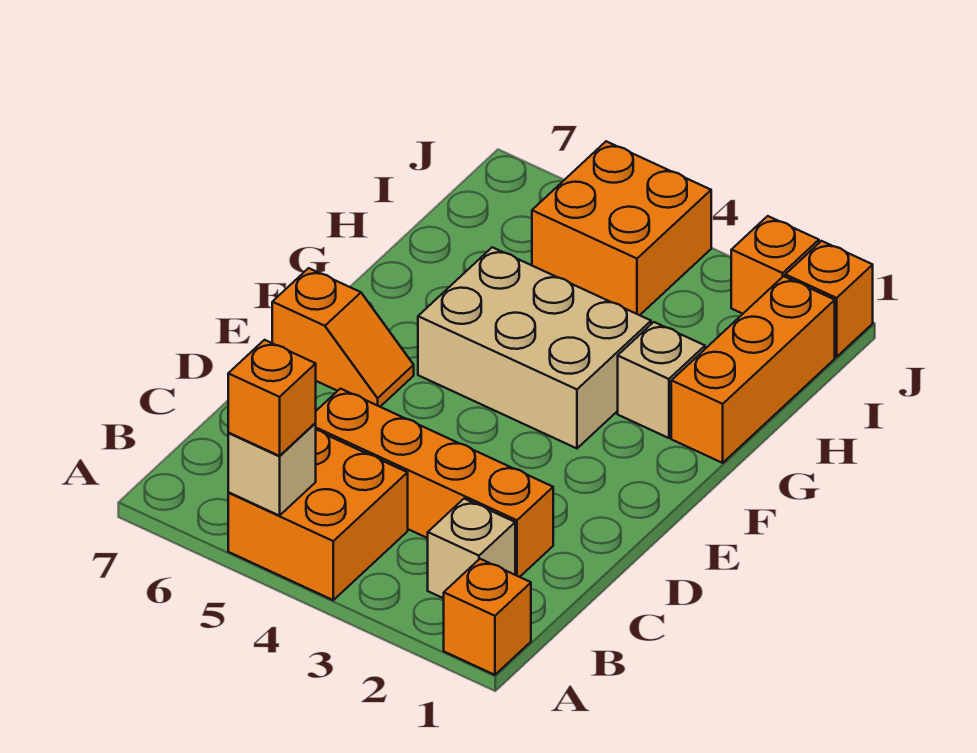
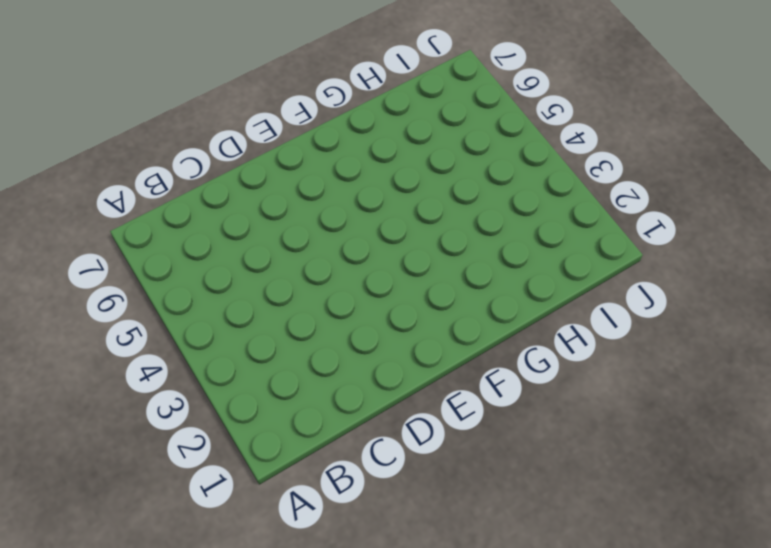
none -> orange 1x1 brick [444,559,531,675]
none -> orange 2x2 brick [228,430,408,600]
none -> tan 1x1 brick [428,499,515,598]

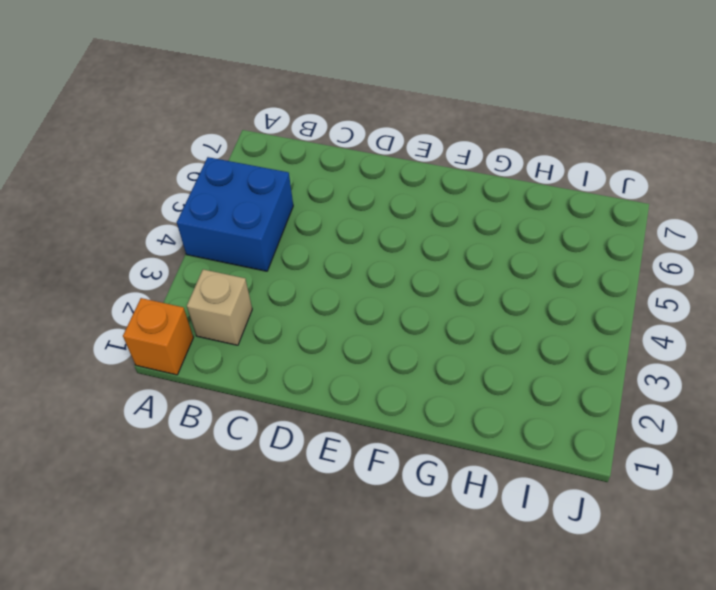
blue 2x2 brick [177,157,293,271] -> orange 2x2 brick [228,430,408,600]
none -> orange 1x4 brick [316,389,553,577]
none -> orange 1x2 slope [272,268,414,407]
none -> tan 2x3 brick [418,247,651,448]

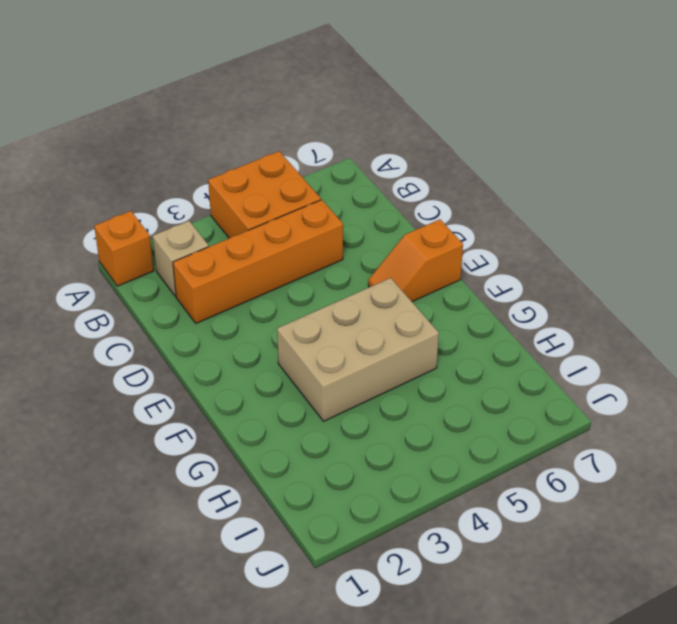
none -> orange 1x3 brick [671,276,835,463]
none -> tan 1x1 brick [618,322,705,438]
none -> orange 2x2 brick [532,141,711,315]

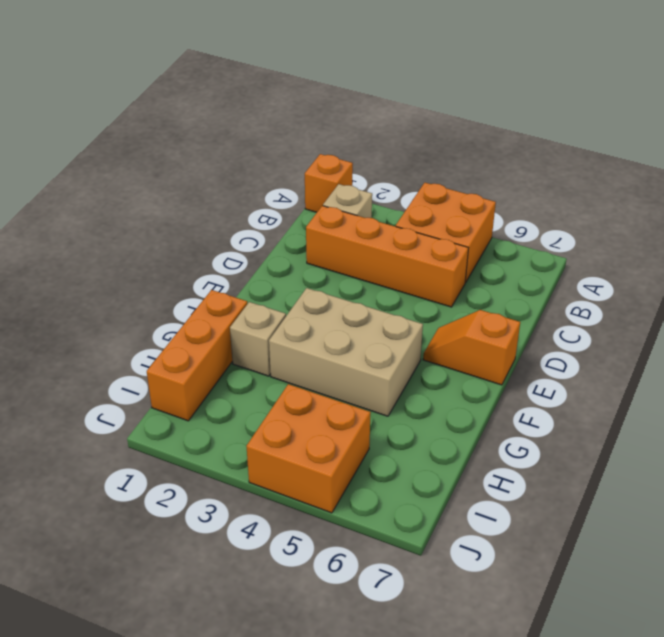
none -> orange 1x1 brick [785,241,873,357]
none -> orange 1x1 brick [731,216,819,314]
none -> tan 1x1 brick [228,423,316,516]

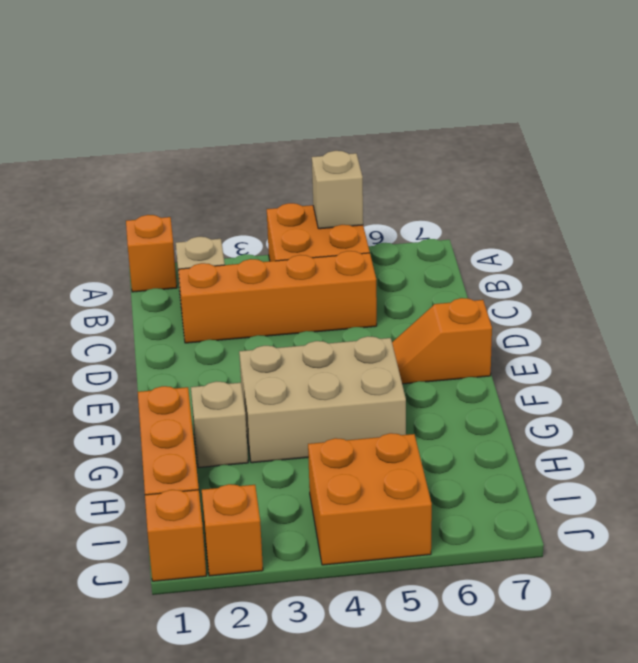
none -> orange 1x1 brick [228,340,316,456]

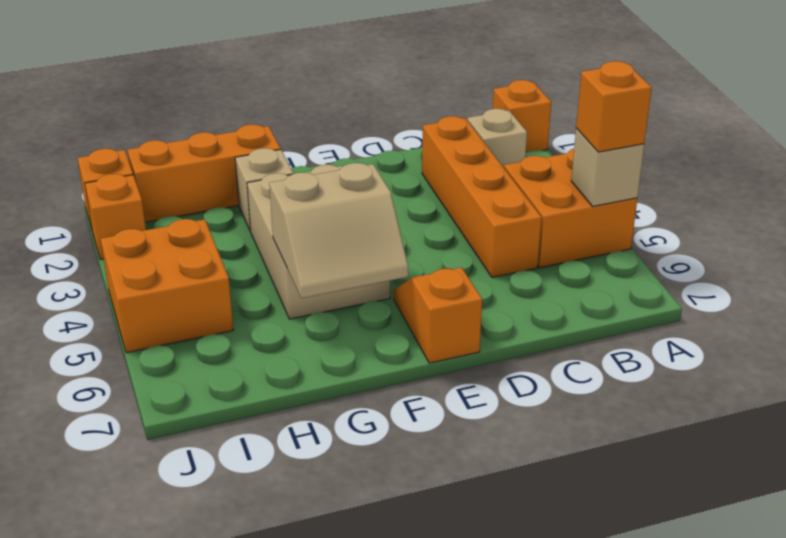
tan 2x2 slope [269,163,408,298] -> none

